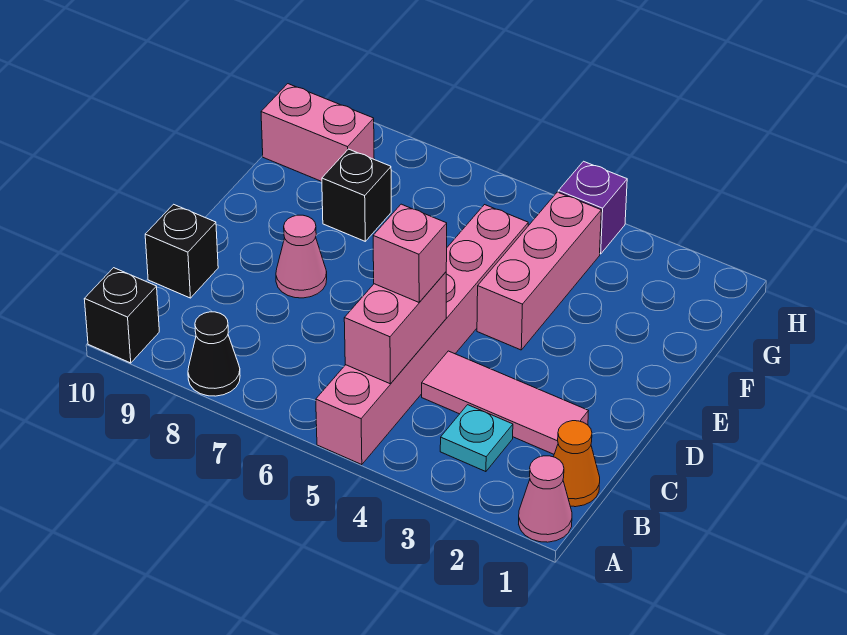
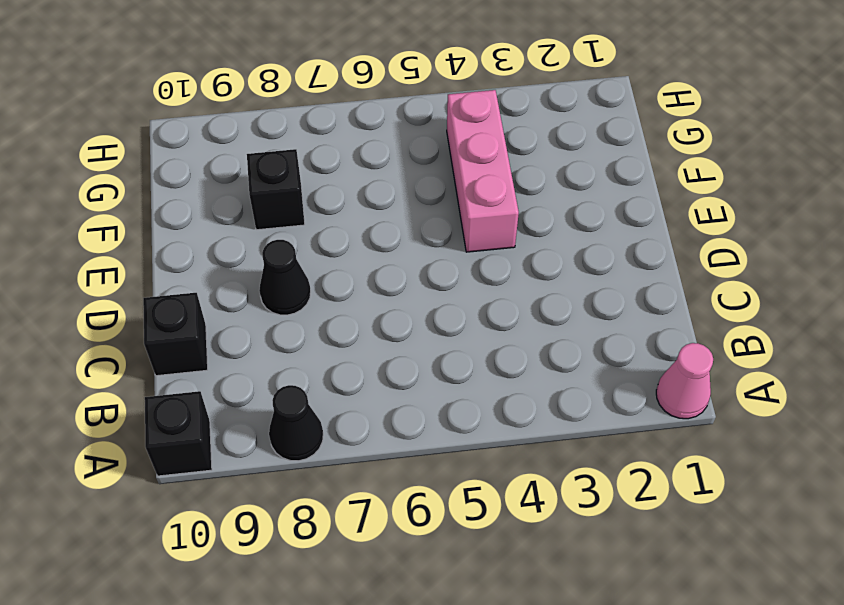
black 1x1 cone [259,240,311,315] -> pink 1x1 cone [276,215,327,298]
none -> pink 1x6 brick [316,205,528,465]
none -> orange 1x1 cone [554,421,600,507]
none -> cyan 1x1 plate [440,405,513,472]

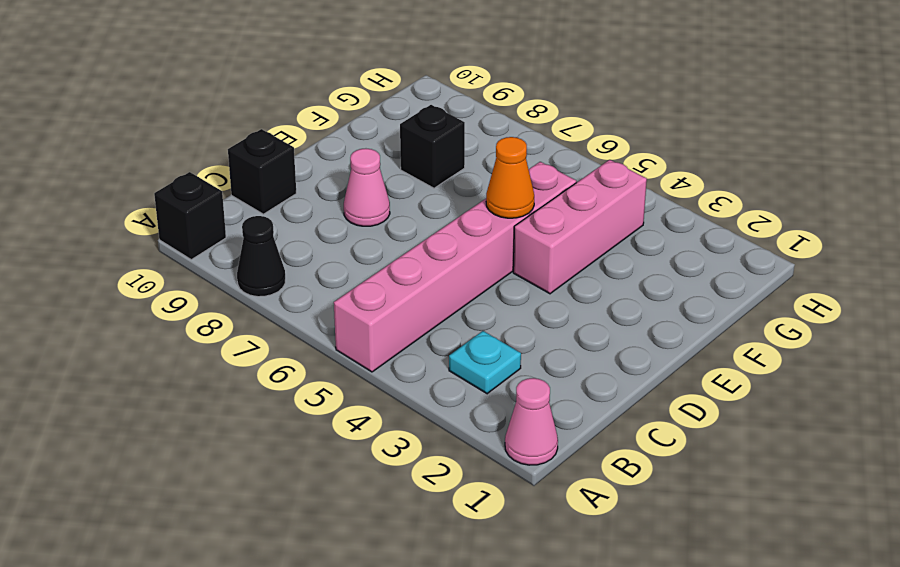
orange 1x1 cone [486,137,534,218] -> orange 1x1 cone moved to [554,421,600,507]
none -> pink 1x3 tile [422,351,588,454]
none -> pink 1x2 brick [261,84,374,181]
none -> purple 1x1 brick [558,161,627,254]

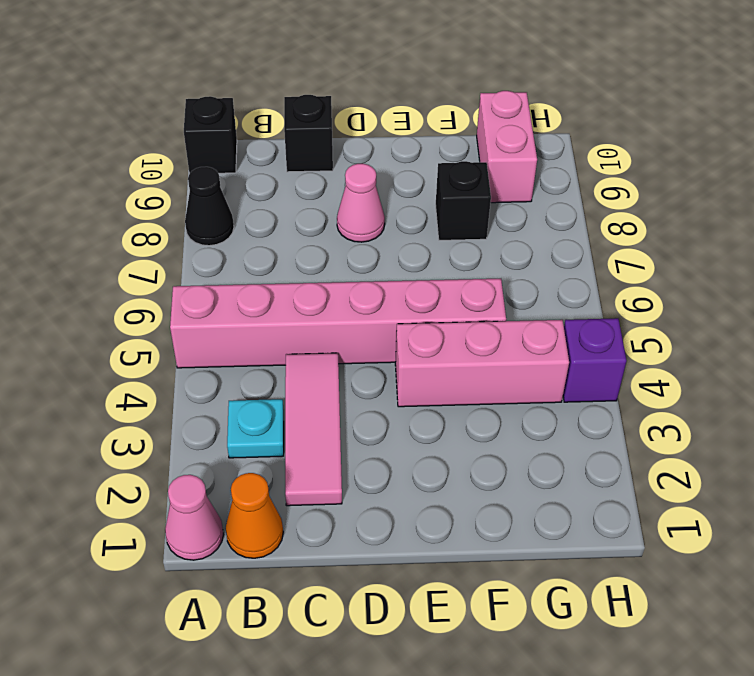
none -> pink 1x2 brick [344,272,446,384]
none -> pink 1x1 brick [373,204,447,302]

